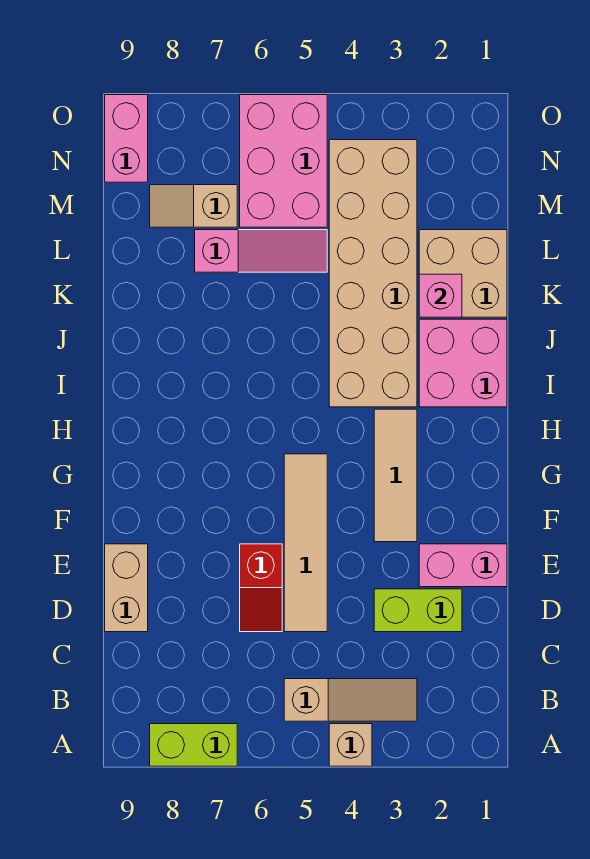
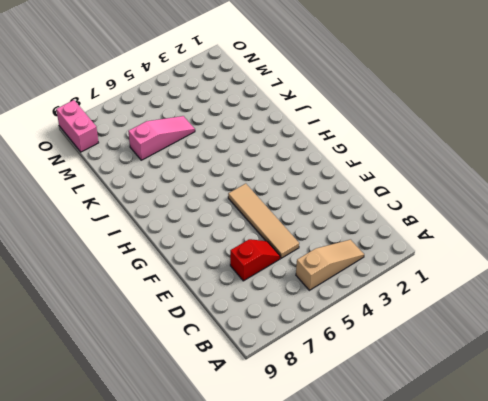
red 1x2 slope [230,239,280,281] -> red 1x2 slope turned to [240,544,282,632]
none -> tan 1x1 brick [329,724,372,766]
none -> lime 1x2 brick [150,724,237,766]
none -> lime 1x2 brick [374,589,462,632]

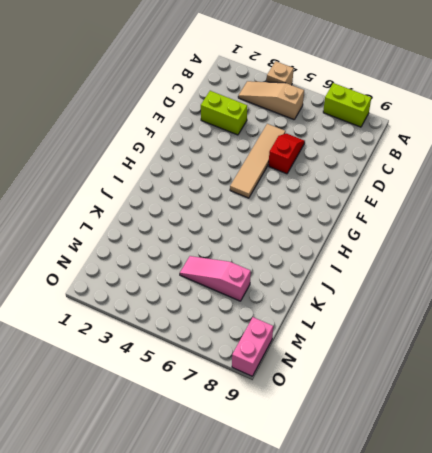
none -> tan 1x2 brick [105,544,148,632]
none -> pink 1x2 brick [419,544,507,587]
none -> tan 1x3 tile [374,409,417,542]

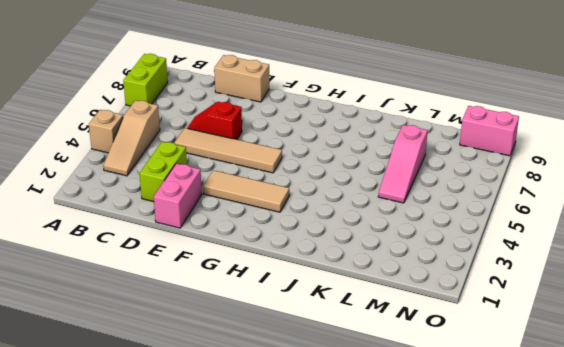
none -> pink 2x2 brick [419,319,507,407]
none -> tan 2x6 brick [329,140,417,407]
none -> tan 2x2 brick [419,230,507,317]

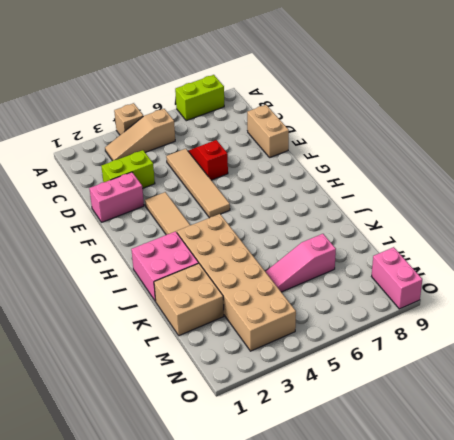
none -> pink 2x3 brick [240,95,327,227]
none -> tan 1x2 slope [150,185,237,227]
none -> pink 1x1 brick [419,274,462,317]

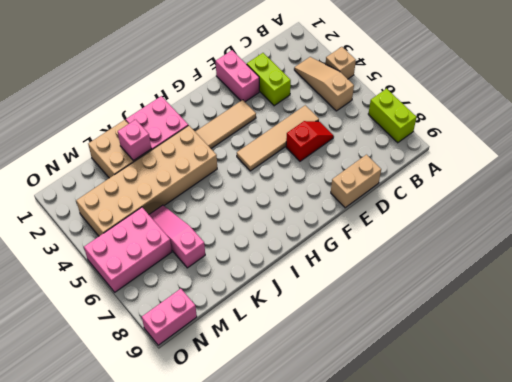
none -> tan 1x2 slope [150,185,237,227]

